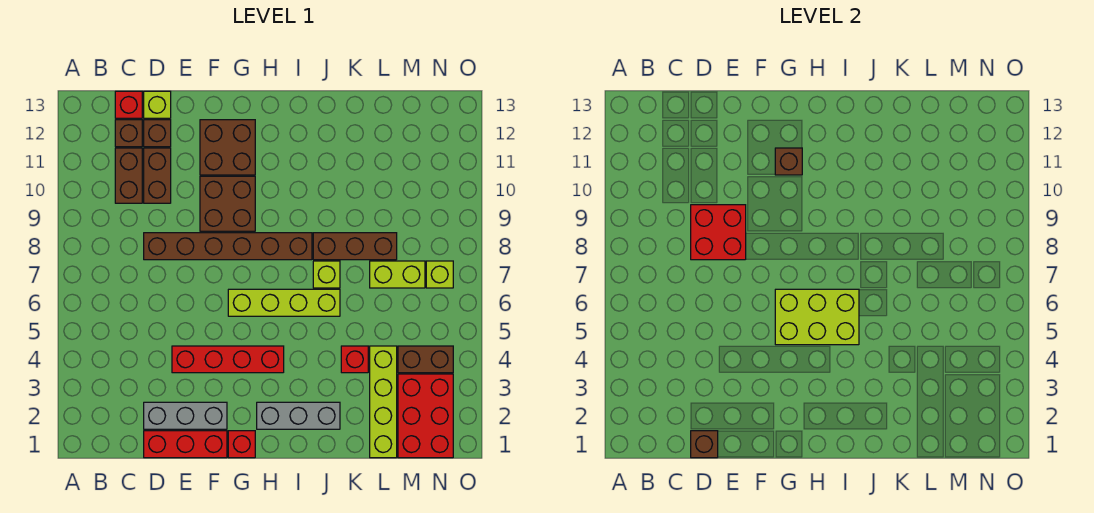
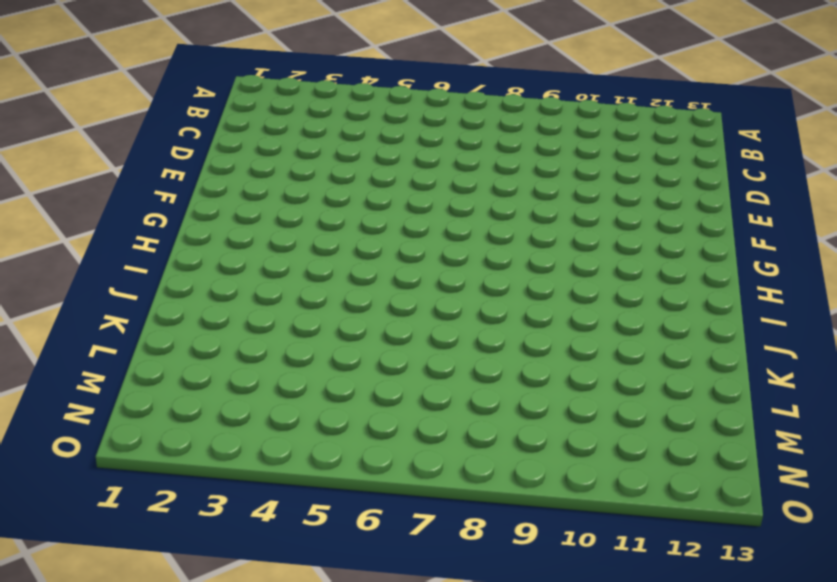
none -> brown 1x2 brick [115,148,142,203]
none -> brown 1x1 brick [115,120,142,147]
none -> red 1x1 brick [115,91,142,118]

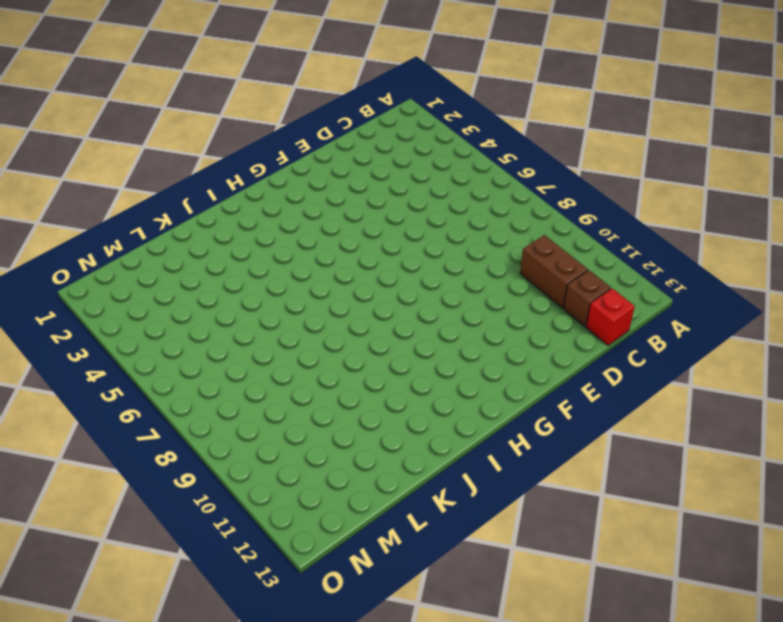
none -> red 1x3 brick [144,431,227,458]
none -> grey 1x3 brick [144,402,227,429]
none -> brown 1x6 brick [144,233,312,260]

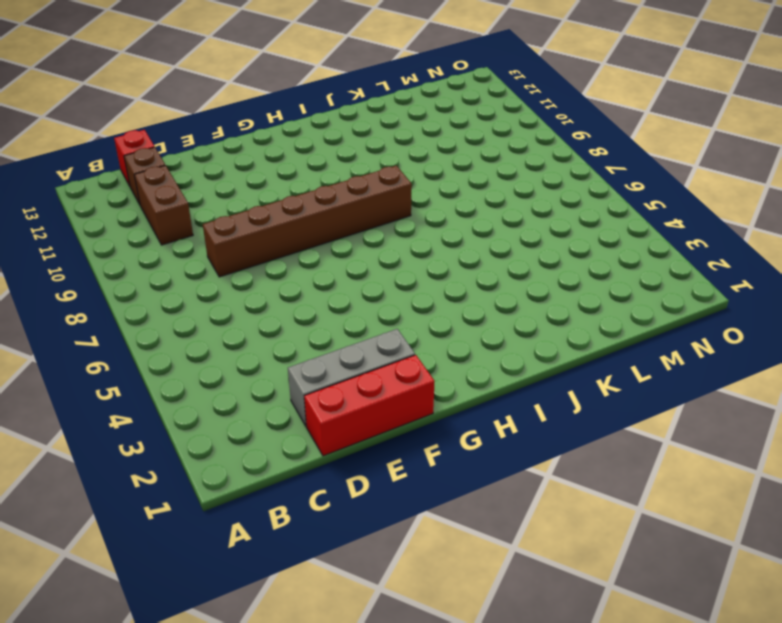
none -> brown 1x2 brick [144,148,171,203]
none -> brown 1x1 brick [144,120,171,147]
none -> lime 1x1 brick [144,91,171,118]

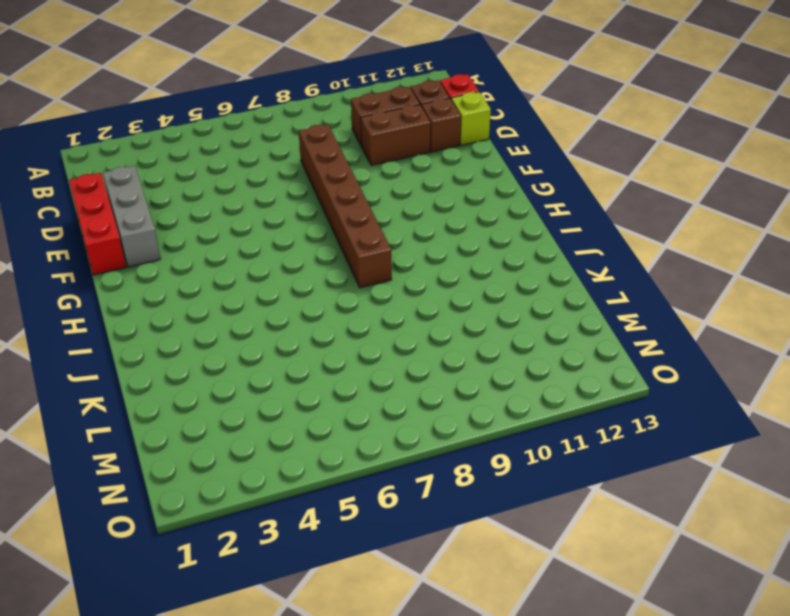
none -> red 1x4 brick [172,346,284,373]
none -> brown 2x2 brick [200,176,255,231]
none -> brown 2x2 brick [200,120,255,175]

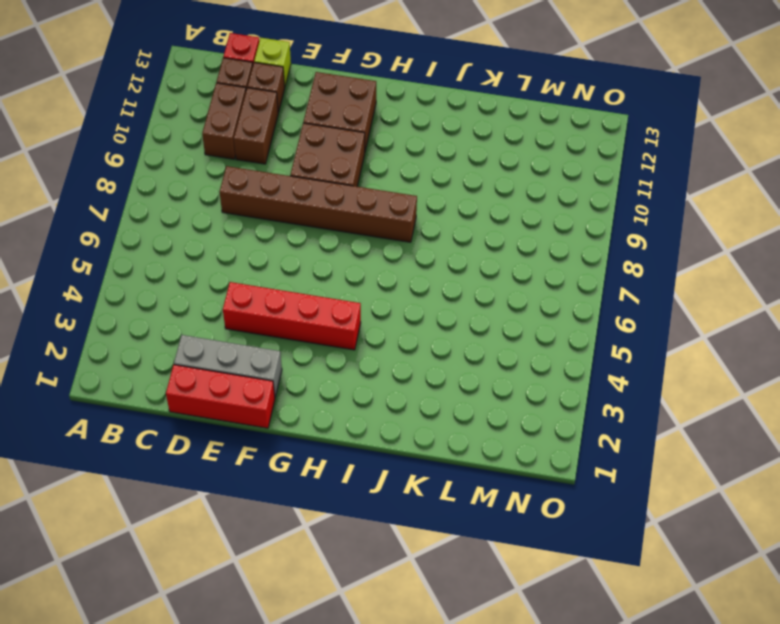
none -> red 1x1 brick [228,431,255,458]
none -> lime 1x4 brick [228,289,340,316]
none -> grey 1x3 brick [257,402,340,429]

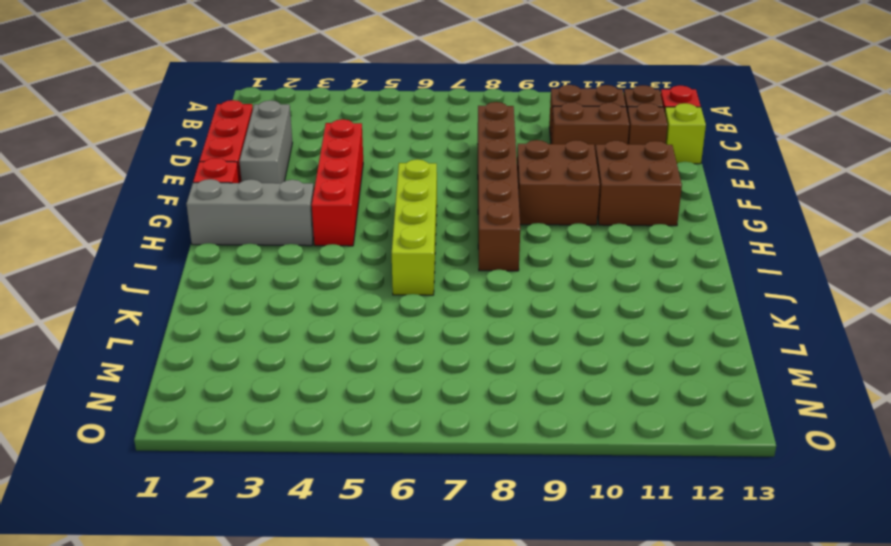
grey 1x3 brick [186,179,314,246] -> grey 1x3 brick turned to [257,402,340,429]
none -> lime 1x1 brick [313,261,340,288]
none -> brown 1x3 brick [313,233,397,260]
none -> red 1x1 brick [341,346,368,373]

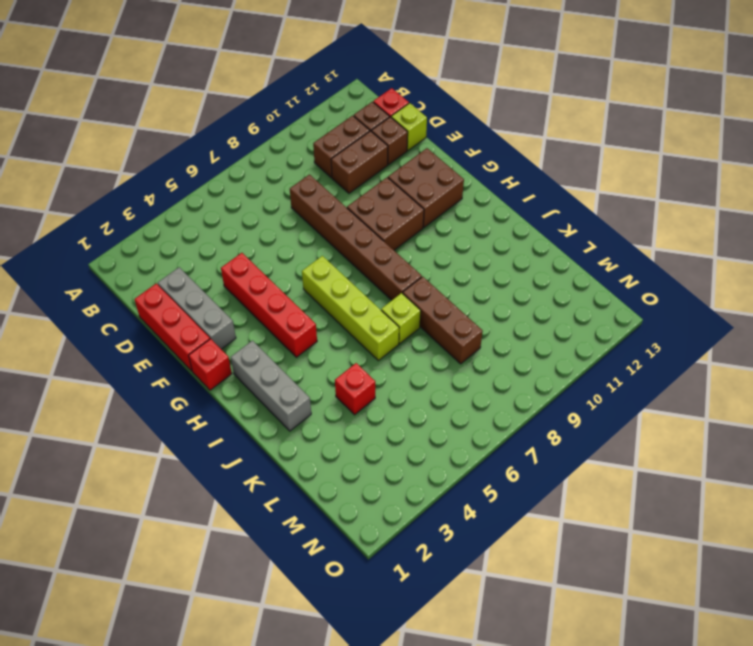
none -> lime 1x4 brick [370,346,397,458]
none -> lime 1x2 brick [370,261,425,288]
none -> red 2x3 brick [398,374,453,458]

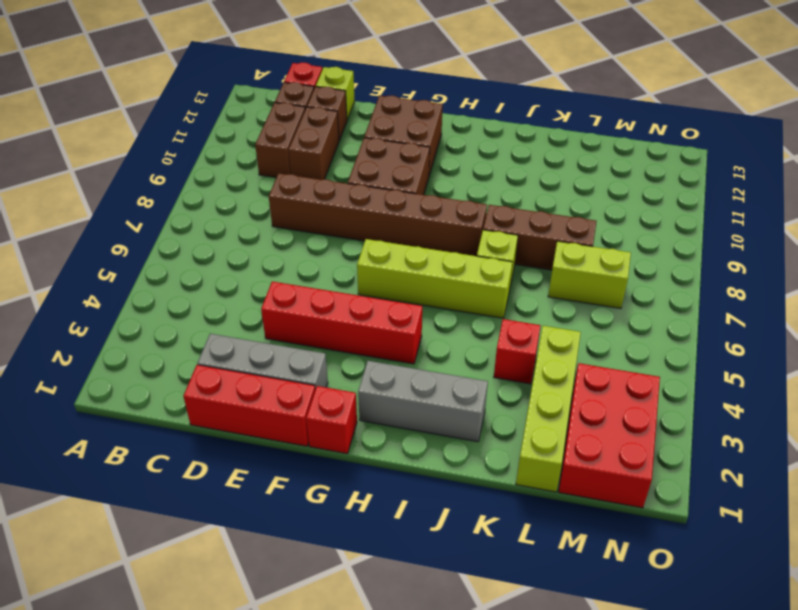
none -> brown 1x2 brick [398,346,453,373]
none -> lime 1x1 brick [426,261,453,288]
none -> brown 1x1 brick [691,431,718,458]

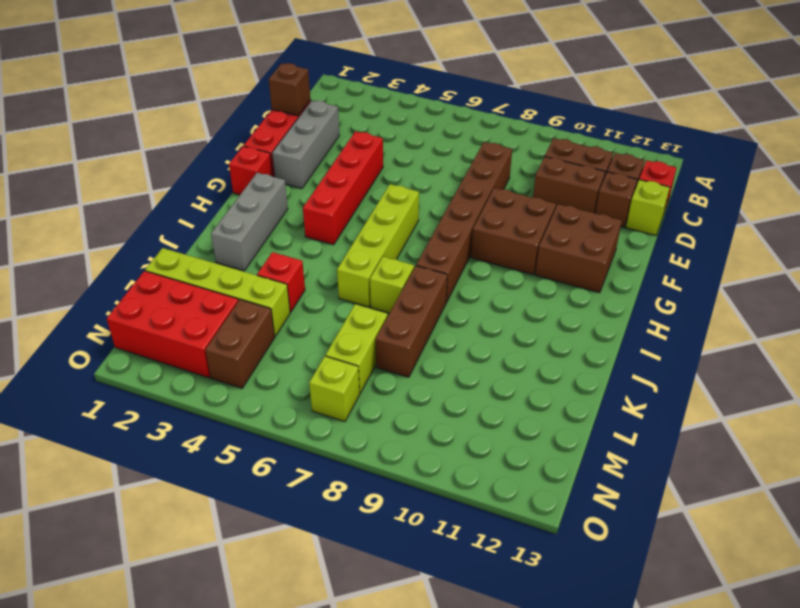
none -> red 2x2 brick [691,205,746,260]
none -> lime 2x3 brick [775,289,859,345]
none -> brown 1x1 brick [775,148,802,175]

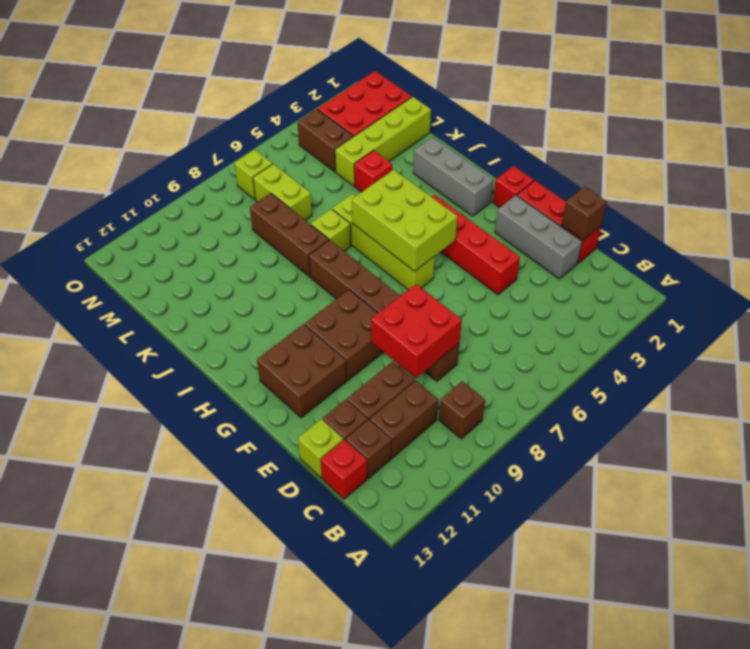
brown 1x1 brick [439,381,485,439] -> brown 1x1 brick moved to [775,148,802,175]

